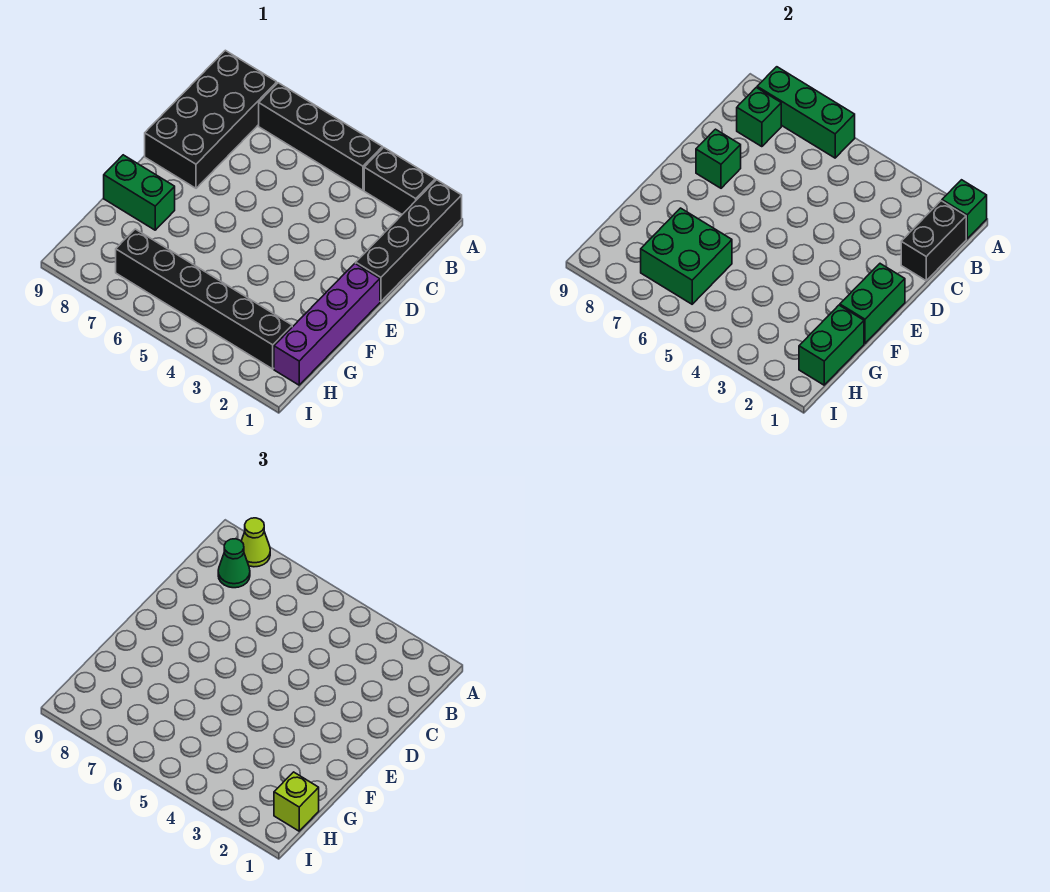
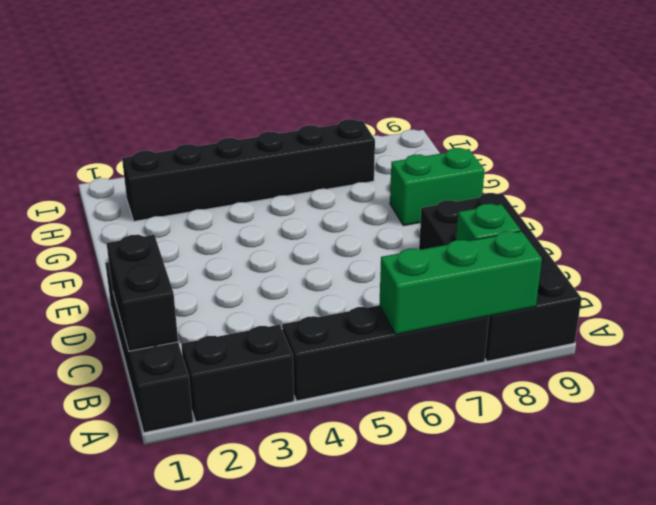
none -> purple 1x4 brick [274,264,380,385]
none -> green 1x1 brick [942,180,987,239]
none -> green 1x1 brick [696,129,741,188]

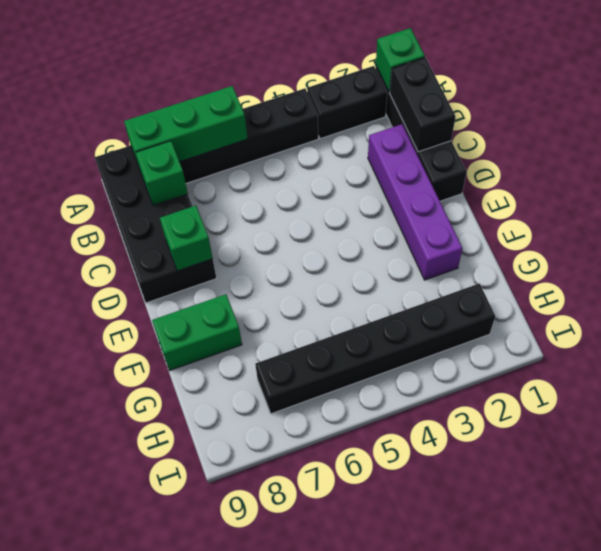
purple 1x4 brick [368,124,462,280] -> purple 1x4 brick moved to [274,264,380,385]
none -> green 1x2 brick [840,264,905,343]
none -> green 1x2 brick [799,305,864,385]
none -> green 2x2 brick [641,208,732,304]

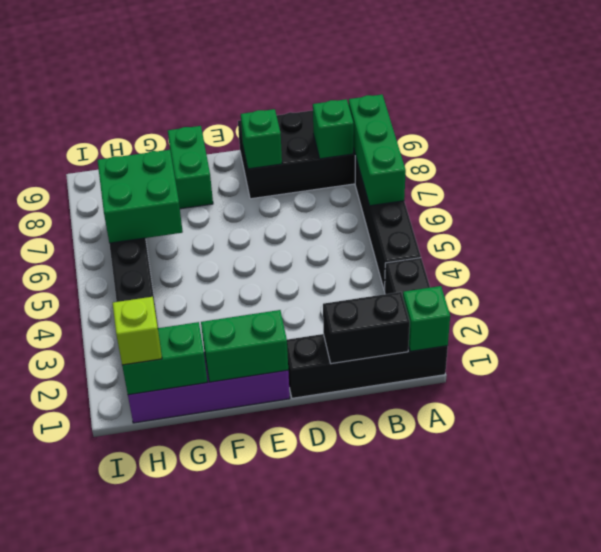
none -> lime 1x1 cone [241,518,270,567]
none -> green 1x1 cone [218,539,250,588]

